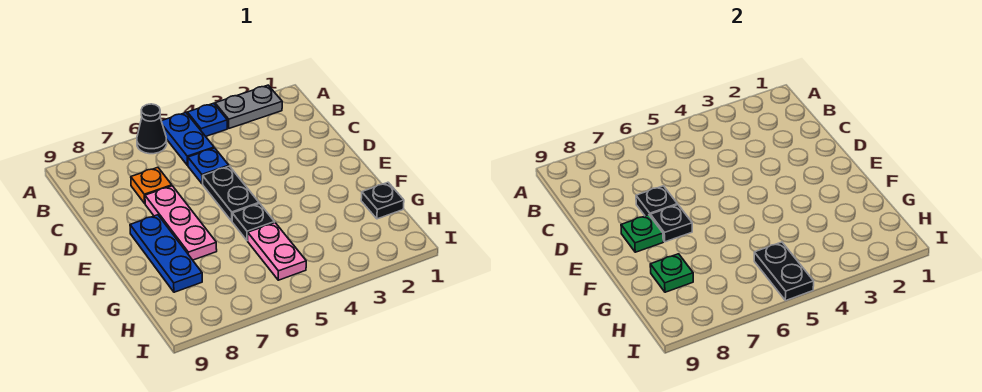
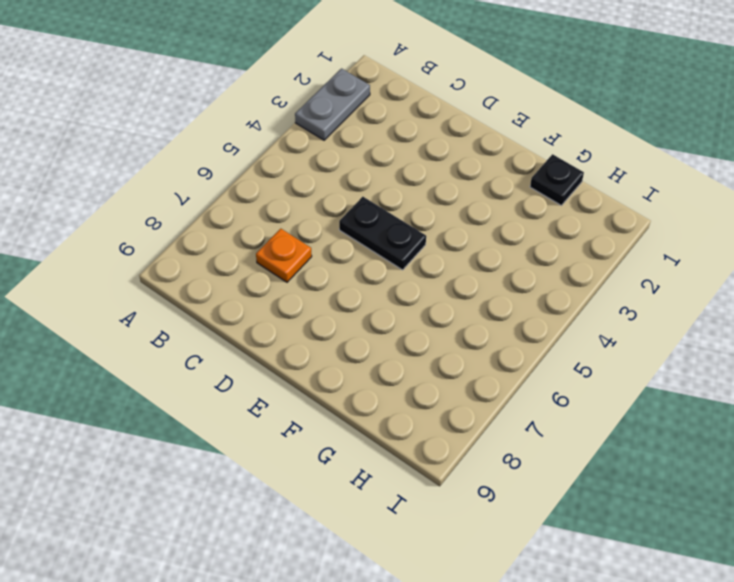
none -> blue 1x1 plate [187,103,227,136]
none -> blue 1x2 plate [162,113,214,165]
none -> black 1x1 cone [137,104,167,154]

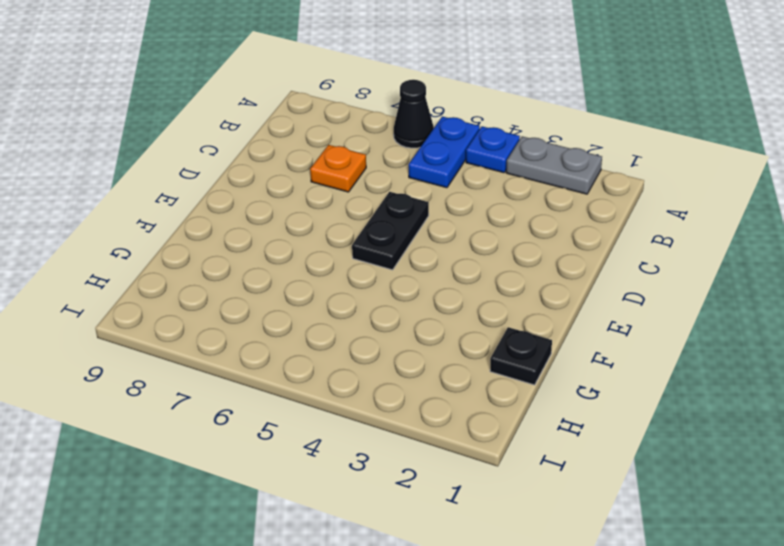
none -> blue 1x1 plate [188,148,229,184]
none -> pink 1x3 plate [145,186,217,260]
none -> blue 1x3 plate [130,215,202,292]

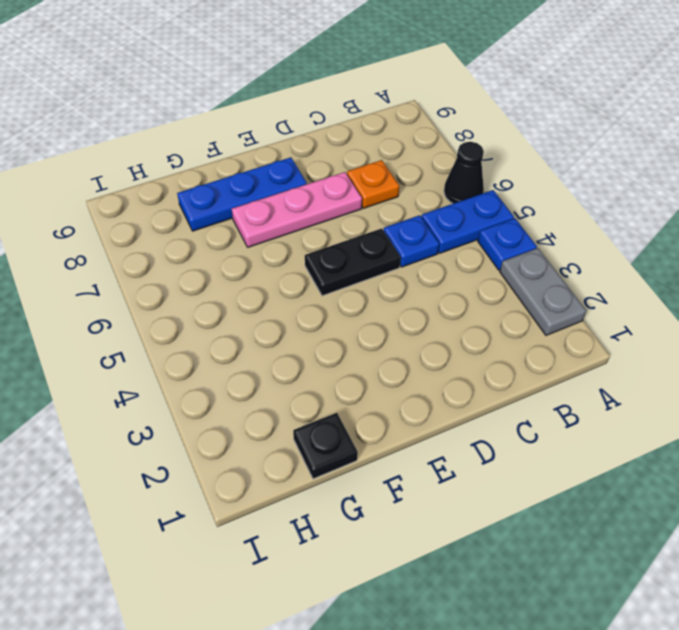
none -> black 1x1 plate [232,203,275,241]
none -> pink 1x2 plate [248,223,306,280]
none -> black 1x1 plate [636,186,677,217]

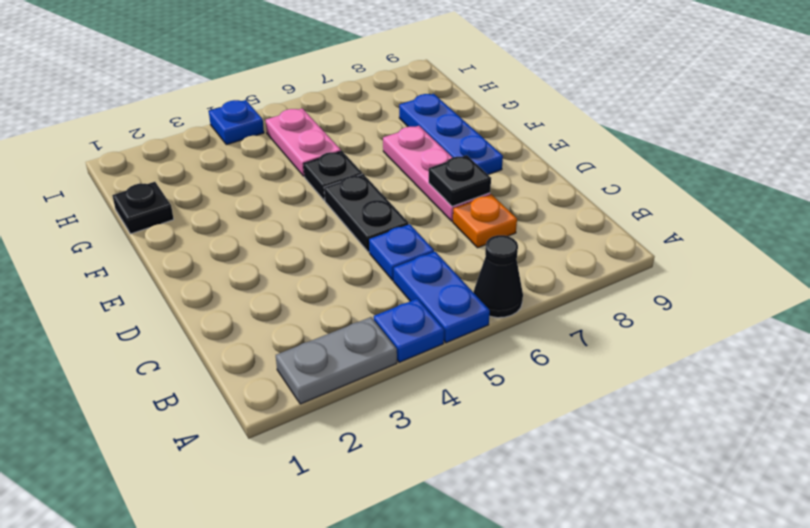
blue 1x1 plate [209,100,264,145] -> none
none -> black 1x1 plate [650,205,692,242]
none -> green 1x1 plate [621,215,663,252]
none -> green 1x1 plate [650,254,693,292]

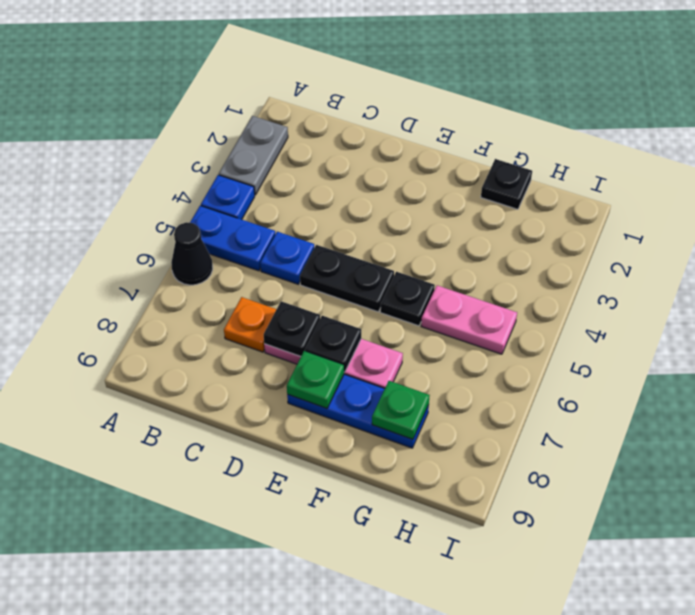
none -> black 1x2 plate [754,242,814,301]

